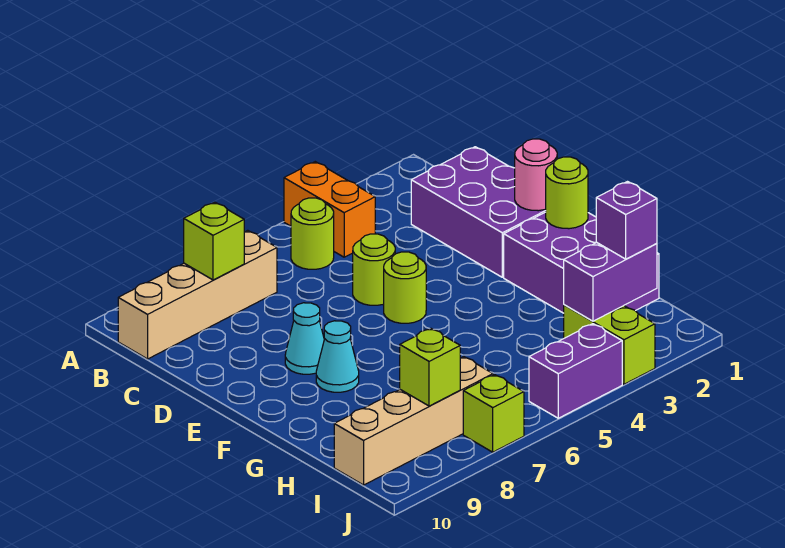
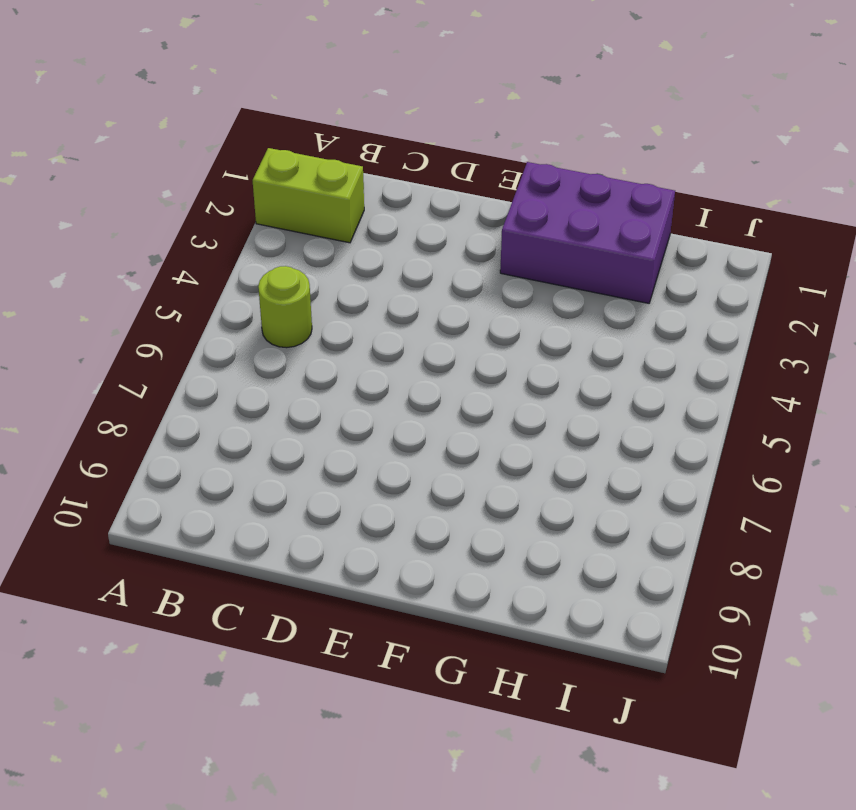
lime 1x2 brick [253,148,364,243] -> lime 1x2 brick moved to [564,305,655,384]
none -> orange 1x2 brick [284,162,375,257]
none -> tan 1x4 brick [118,230,277,359]
none -> purple 2x3 brick [411,147,546,277]

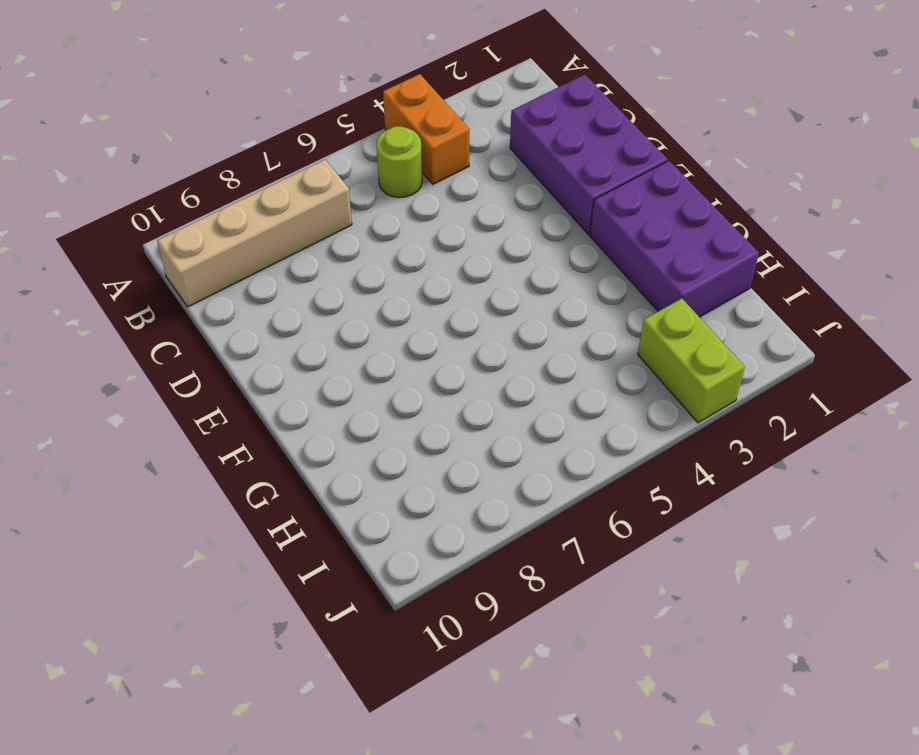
none -> lime 1x1 round brick [353,234,395,305]
none -> lime 1x1 round brick [384,252,426,323]
none -> cyan 1x1 cone [285,303,324,374]

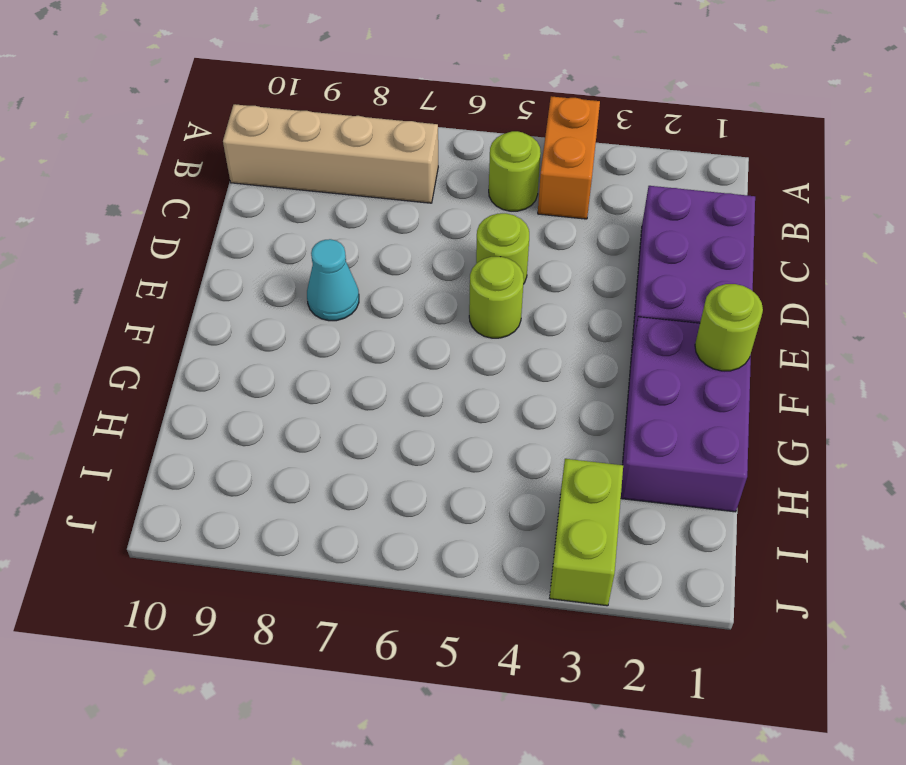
none -> cyan 1x1 cone [316,321,359,392]
none -> tan 1x4 brick [334,357,493,485]
none -> purple 1x2 brick [529,324,622,418]

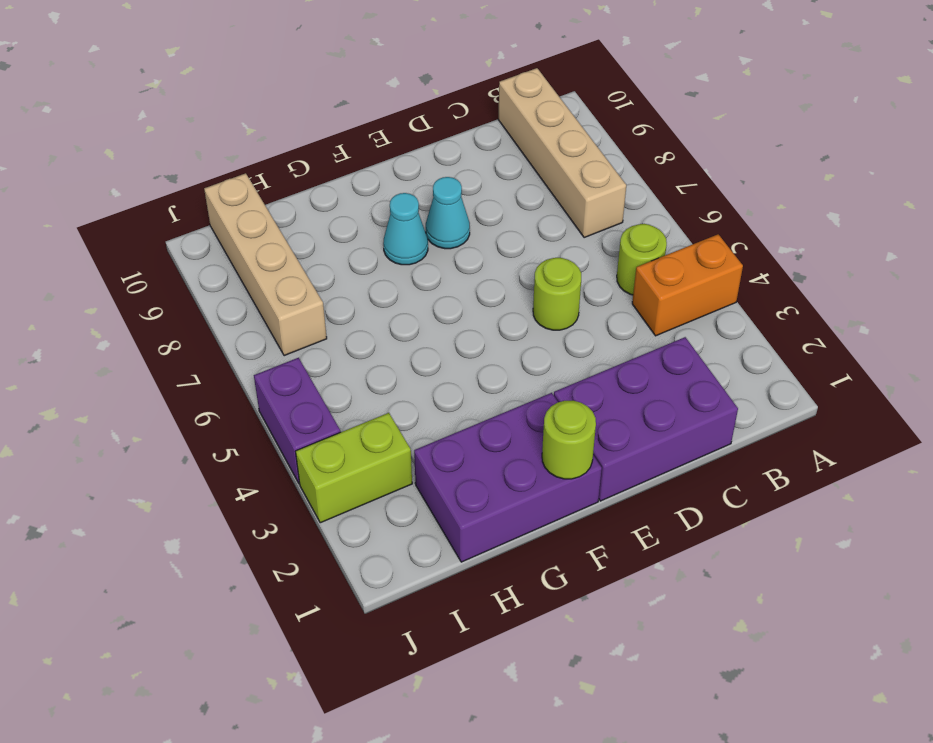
none -> lime 1x1 round brick [384,252,426,323]
none -> lime 1x1 brick [463,375,524,452]
none -> lime 1x1 brick [184,202,244,280]

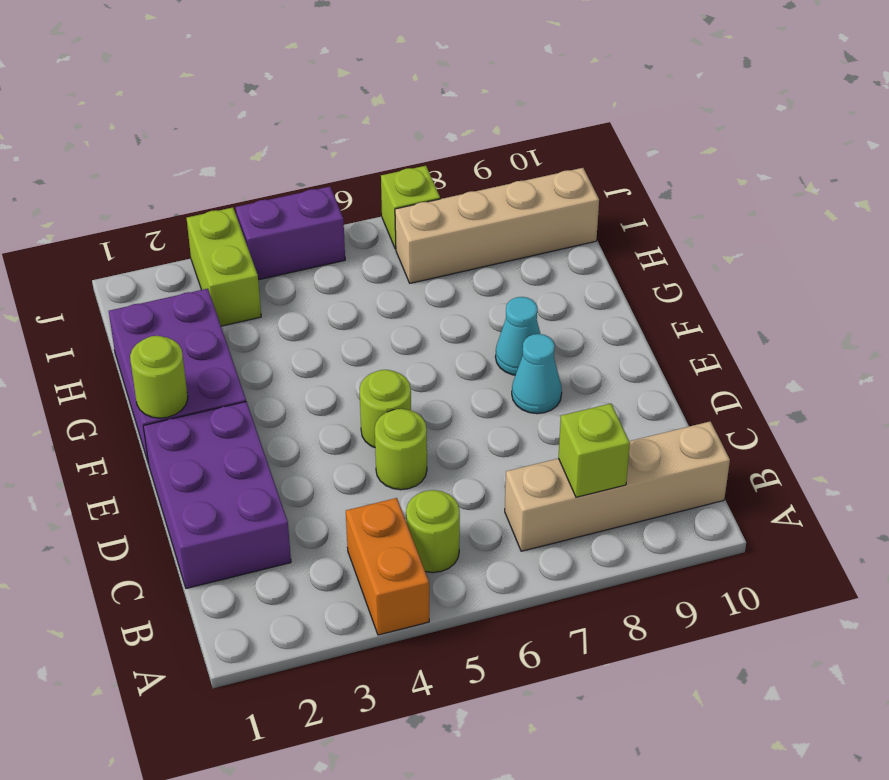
none -> pink 1x1 round brick [515,139,557,211]
none -> purple 1x2 brick [564,242,657,321]
none -> lime 1x1 brick [400,329,460,406]

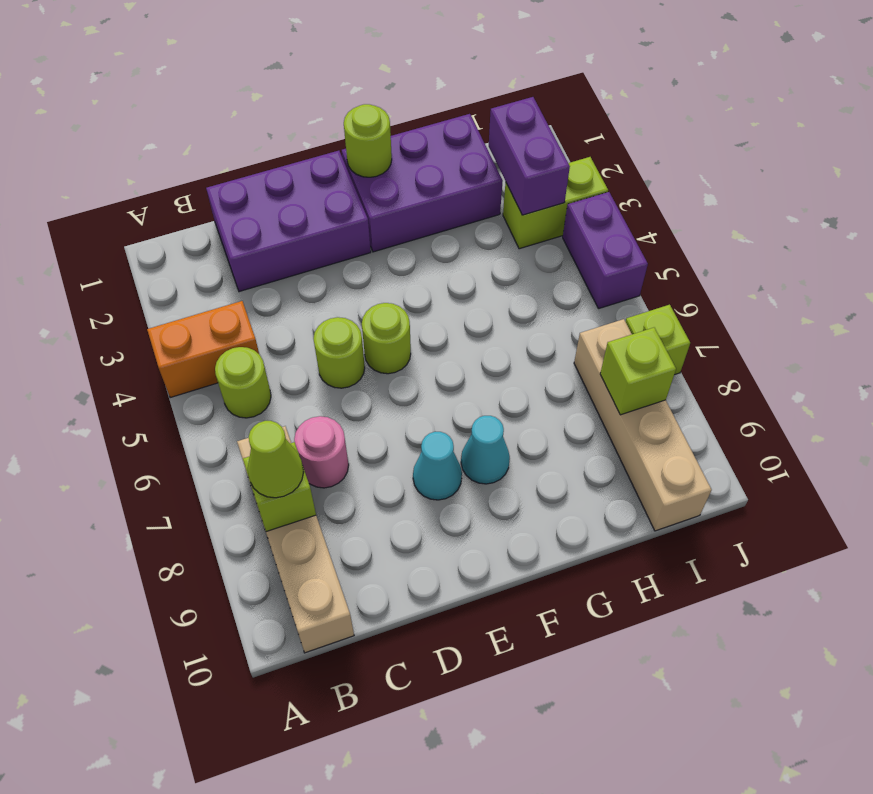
lime 1x1 cone [248,421,303,498] -> none
pink 1x1 round brick [294,416,349,488] -> pink 1x1 round brick moved to [515,139,557,211]
none -> purple 1x1 brick [596,182,657,259]

